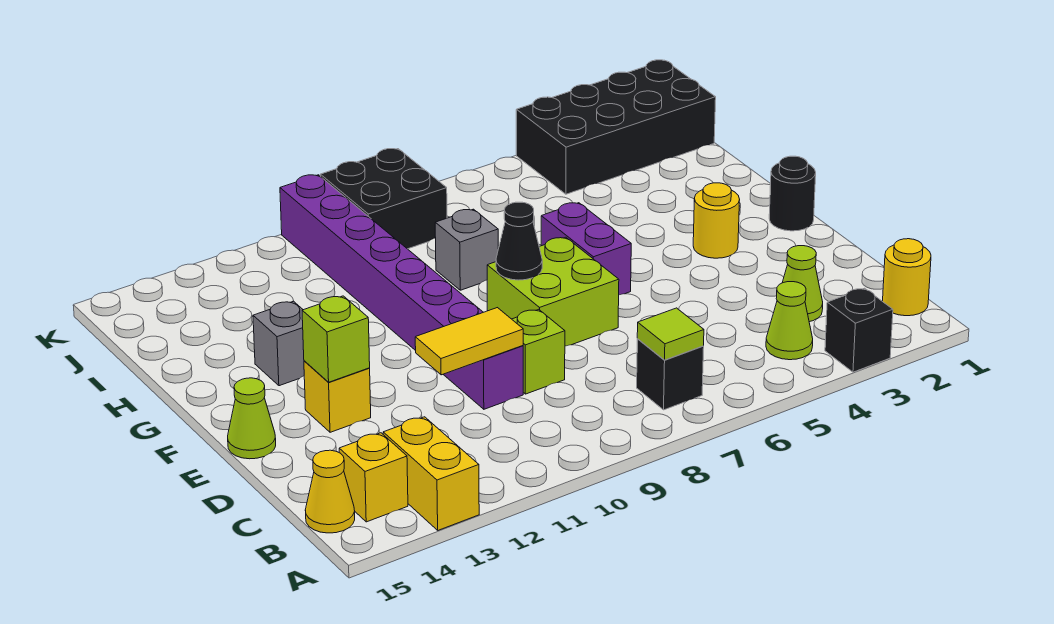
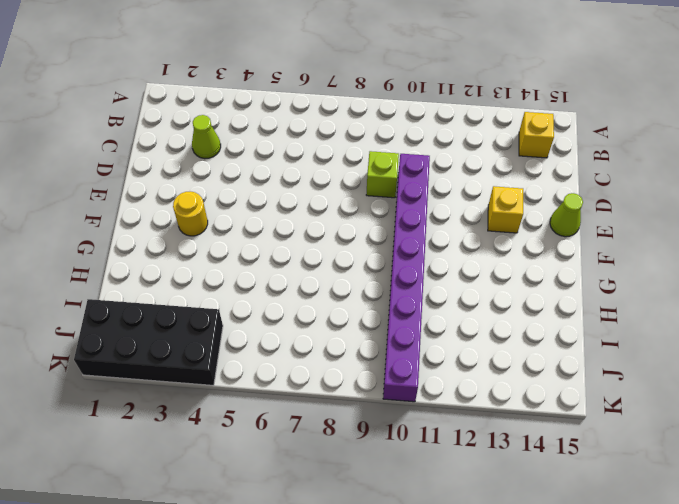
none -> black 1x1 brick [825,288,893,372]
none -> yellow 1x2 brick [383,417,479,530]
none -> yellow 1x1 round brick [883,239,931,316]

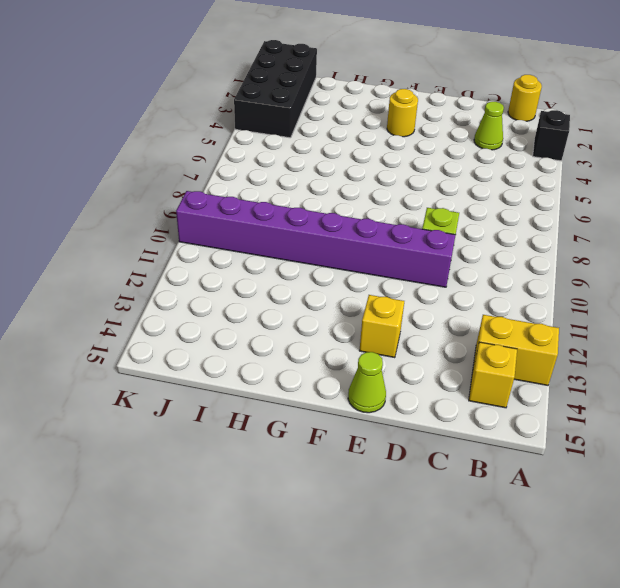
none -> lime 1x1 cone [766,282,813,360]
none -> black 1x1 brick [637,339,704,410]
none -> yellow 1x1 cone [305,450,355,533]

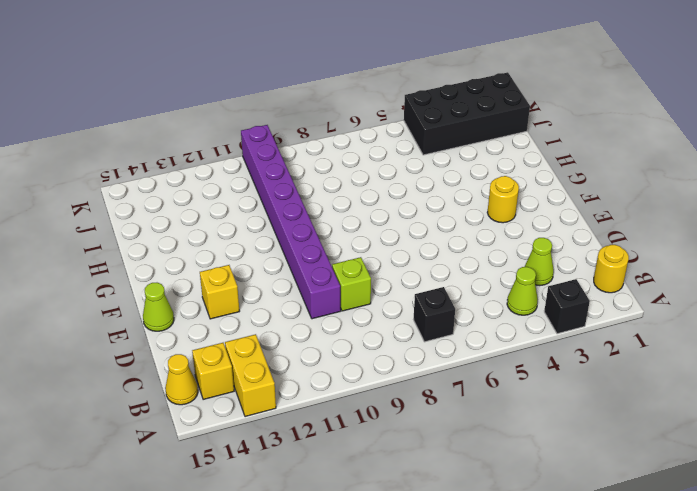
none -> lime 2x2 brick [487,237,619,346]
none -> black 1x1 round brick [769,156,816,231]
none -> purple 1x2 brick [541,203,631,295]

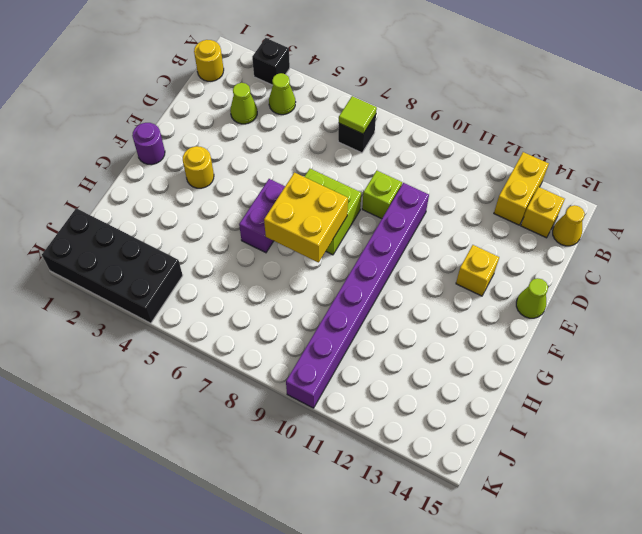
purple 1x1 round brick [132,123,165,165] -> black 1x1 round brick [769,156,816,231]
yellow 2x2 brick [264,173,348,262] -> black 1x1 cone [496,202,542,280]
none -> grey 1x1 brick [253,301,304,386]
none -> grey 1x1 brick [435,209,498,290]
none -> black 2x2 brick [320,149,447,249]

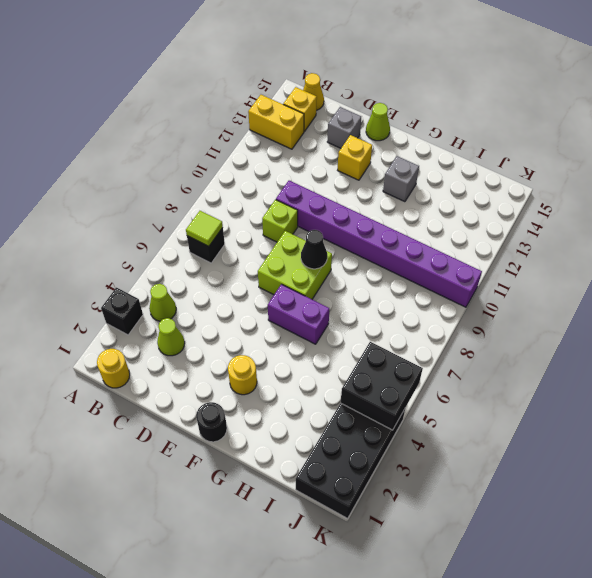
grey 1x1 brick [327,107,361,148] -> grey 1x1 brick moved to [435,209,498,290]
black 2x2 brick [341,342,423,430] -> black 2x2 brick moved to [320,149,447,249]
none -> yellow 1x2 tile [415,308,523,375]
none -> lime 1x1 brick [302,296,370,382]

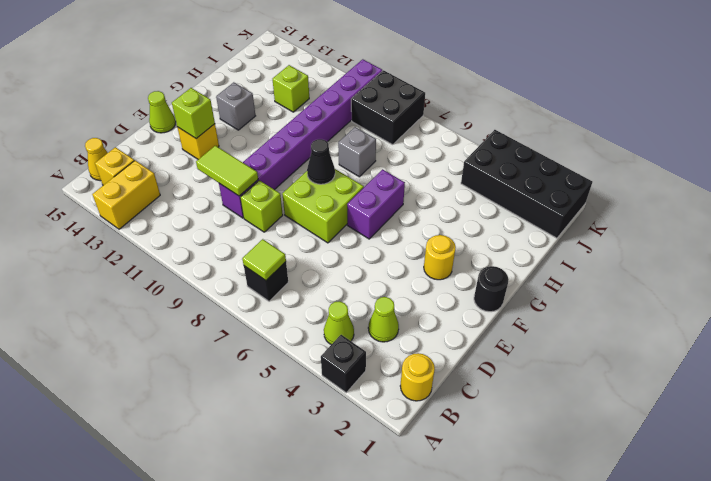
lime 1x2 tile [196,146,258,196] -> yellow 1x2 tile [415,308,523,375]
lime 1x1 brick [273,65,309,112] -> none

